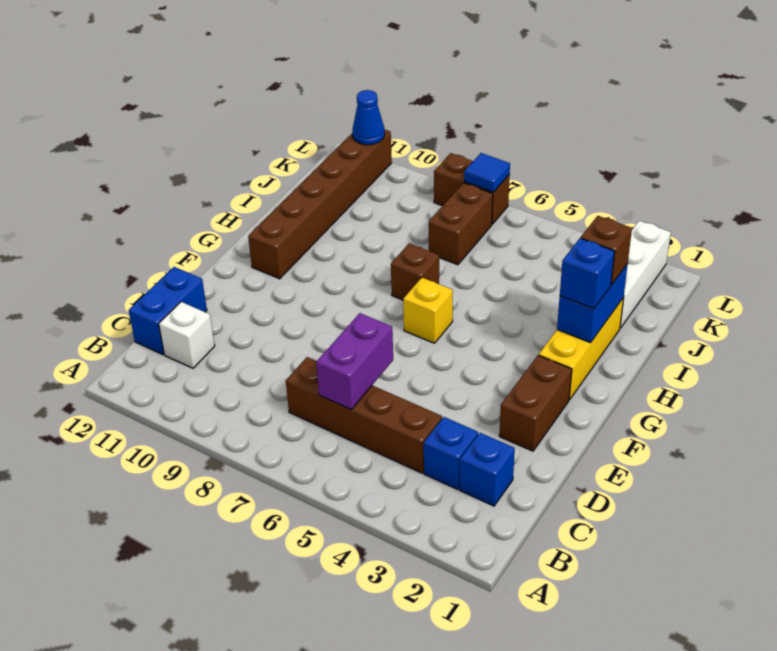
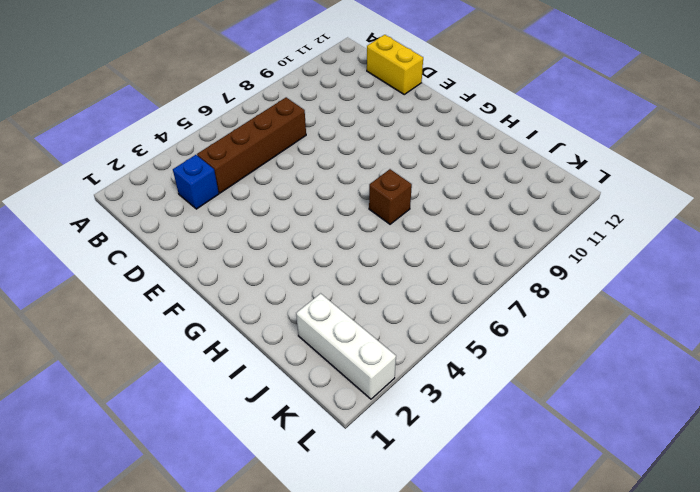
yellow 1x2 brick [367,35,423,94] -> blue 1x2 brick [129,267,207,355]
none -> blue 1x1 brick [460,433,515,506]
none -> white 1x1 brick [159,302,215,368]
none -> brown 1x2 brick [499,355,572,451]

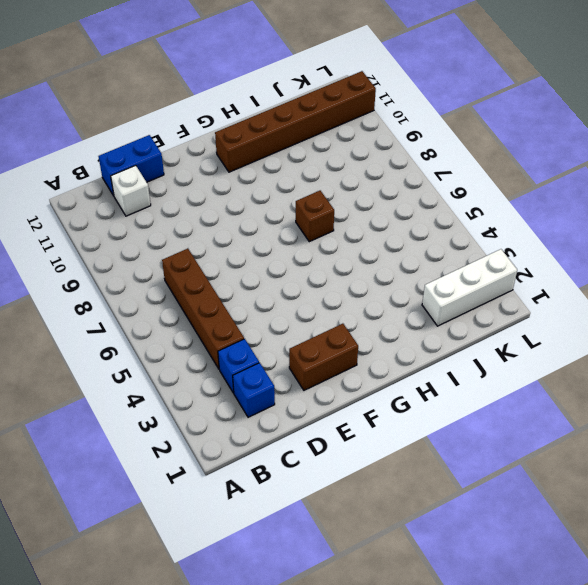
none -> yellow 1x3 brick [539,298,624,400]
none -> yellow 1x1 brick [403,278,453,343]
none -> brown 1x2 brick [429,183,493,265]

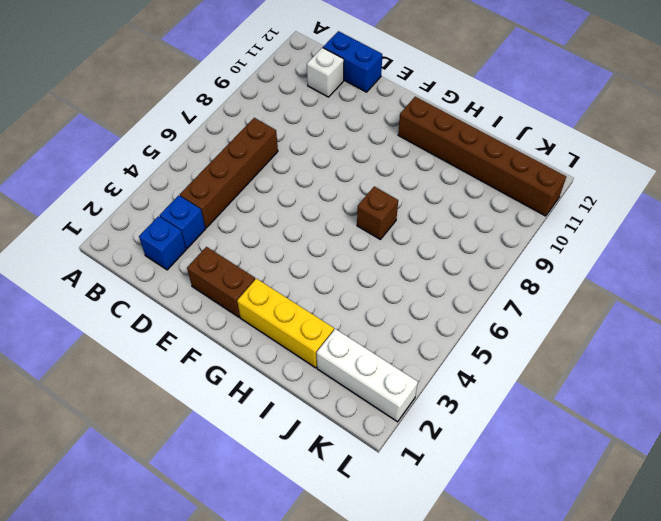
none -> yellow 1x1 brick [403,278,453,343]
none -> brown 1x2 brick [429,183,493,265]
none -> brown 1x2 brick [434,153,510,224]

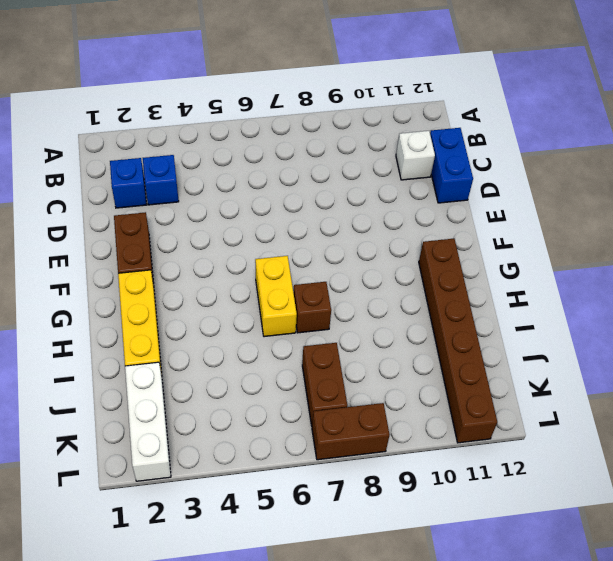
yellow 1x2 brick [255,256,297,337] -> yellow 1x1 brick [403,278,453,343]
none -> brown 1x4 brick [286,357,442,473]
none -> purple 1x2 brick [316,313,393,410]
none -> blue 1x2 brick [557,264,628,343]

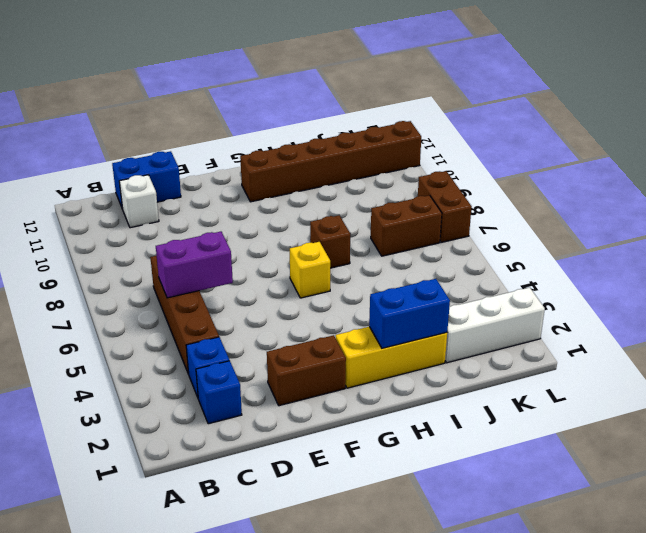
none -> blue 1x1 tile [464,153,510,192]
none -> blue 1x1 cone [352,90,385,145]
none -> blue 1x1 brick [560,238,615,309]

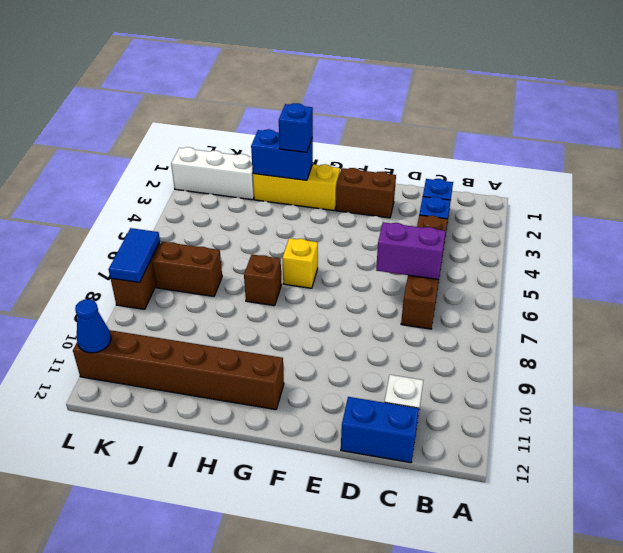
blue 1x2 tile [109,228,160,283] -> blue 1x1 tile [464,153,510,192]
none -> brown 1x1 brick [581,216,632,285]

